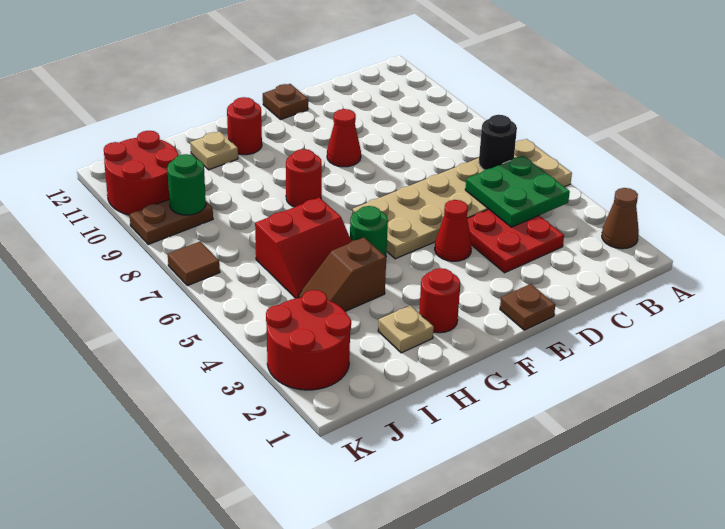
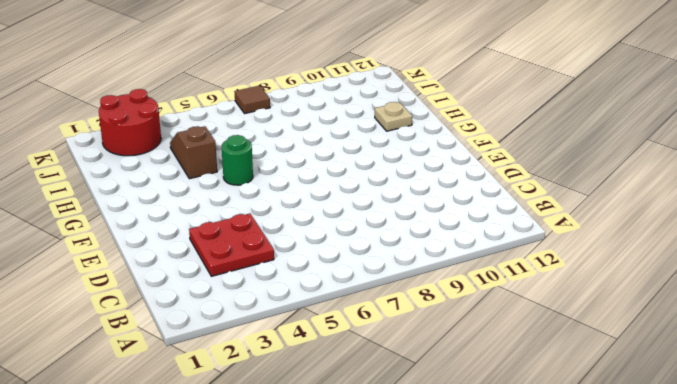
none -> brown 1x1 cone [602,188,639,249]
none -> tan 2x6 plate [352,139,572,259]
none -> brown 1x1 plate [500,284,555,330]

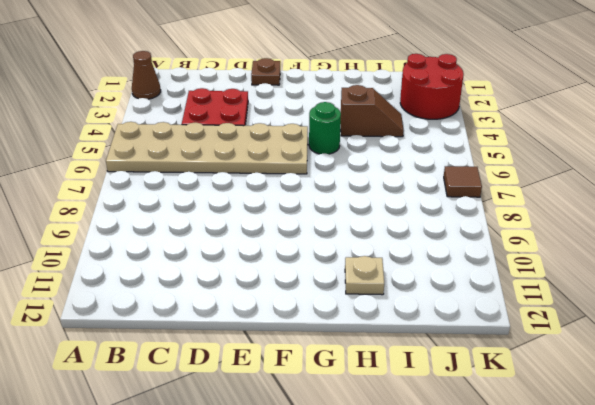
none -> red 1x1 cone [435,200,472,261]
none -> red 1x1 cone [327,109,361,167]
none -> brown 1x1 plate [263,84,308,119]

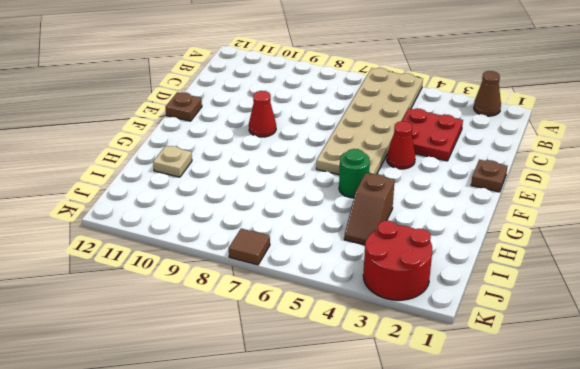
none -> red 1x1 round brick [419,268,460,333]
none -> red 1x1 round brick [286,149,322,207]
none -> red 1x1 round brick [227,97,262,155]

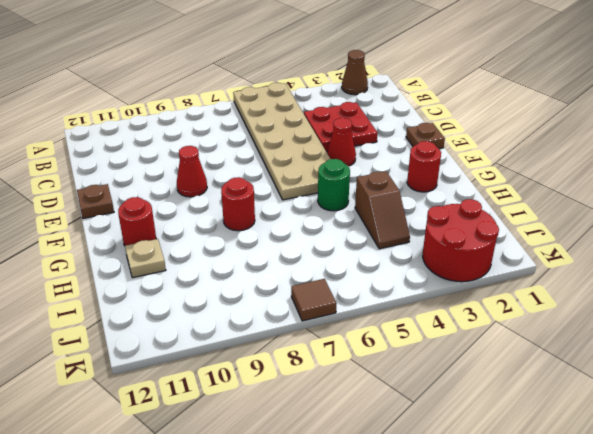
none -> tan 1x1 plate [378,305,434,353]
none -> red 2x2 slope [255,197,351,298]
none -> brown 1x2 plate [130,200,213,244]

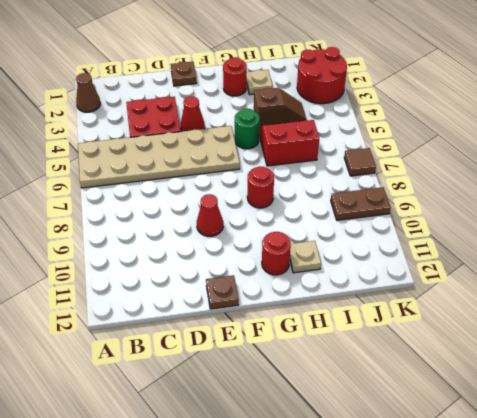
none -> red 2x2 round brick [104,131,178,215]
none -> green 2x2 plate [465,156,570,227]
none -> black 1x1 round brick [479,115,517,170]

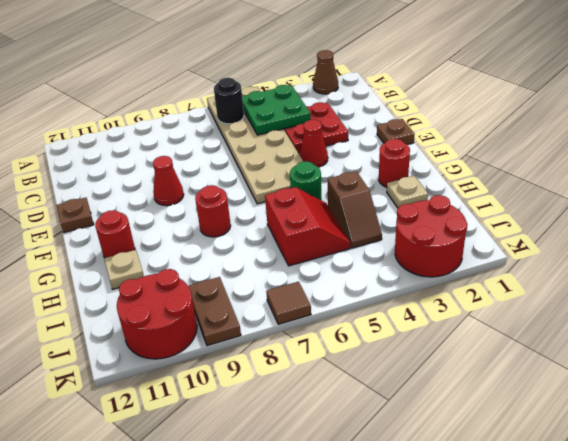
none -> green 1x1 round brick [167,154,206,215]

